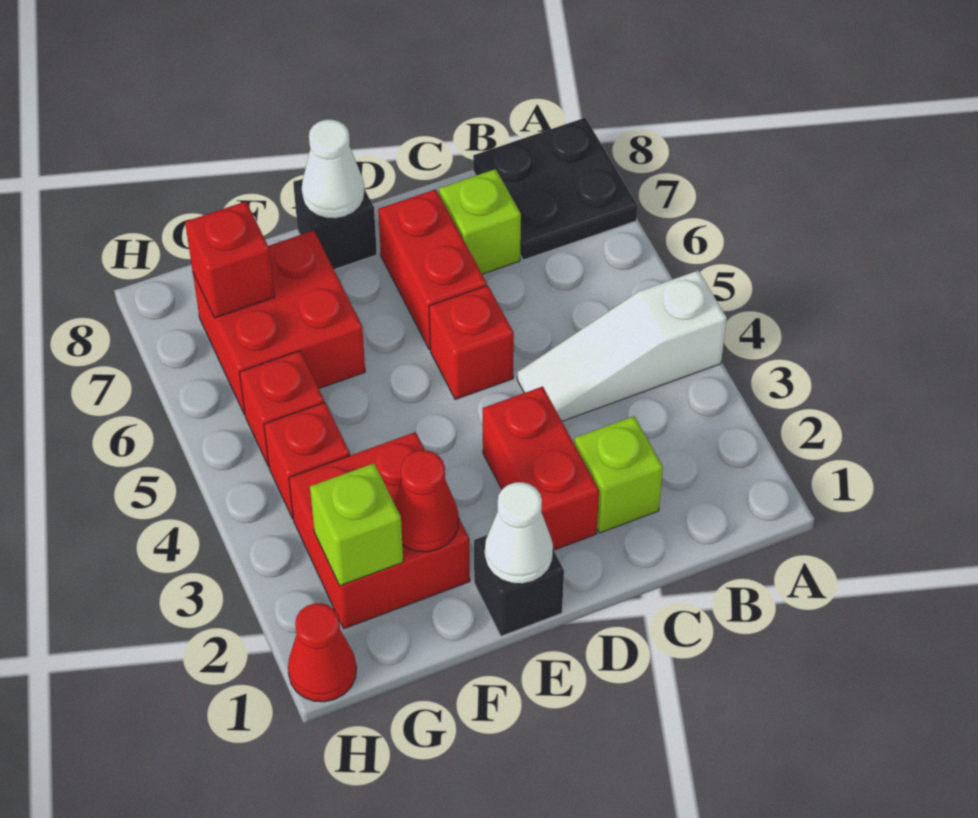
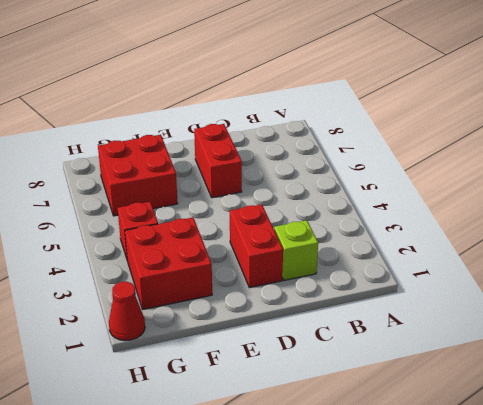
none -> white 1x3 slope [517,271,727,421]
none -> black 2x2 plate [473,118,638,260]
none -> lime 1x1 brick [439,169,521,274]

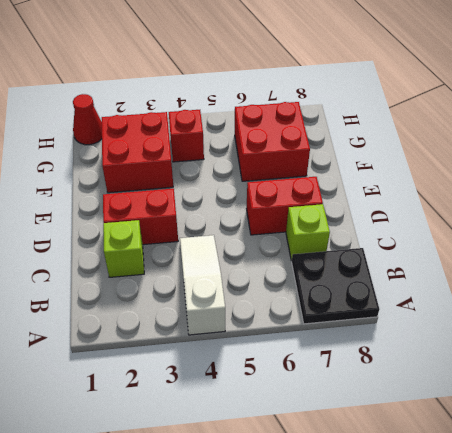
none -> red 1x1 brick [429,285,514,399]
none -> black 1x1 brick [474,535,564,636]
none -> black 1x1 brick [293,179,377,269]

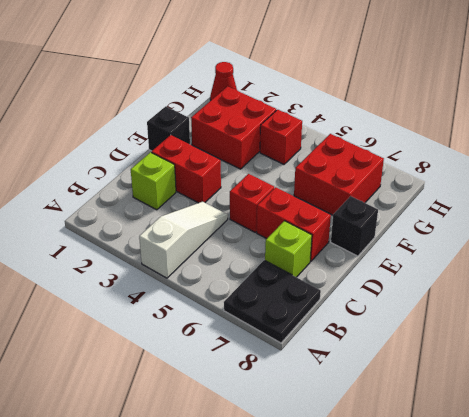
none -> red 1x1 brick [240,351,324,466]
none -> white 1x1 cone [485,482,553,584]
none -> white 1x1 cone [302,120,365,219]

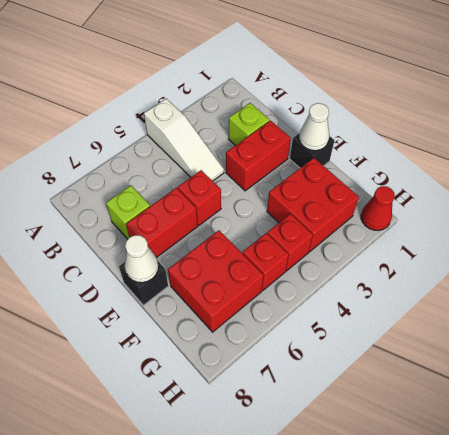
none -> black 2x2 plate [473,118,638,260]
none -> red 1x1 cone [394,450,459,552]
none -> lime 1x1 brick [310,463,403,586]

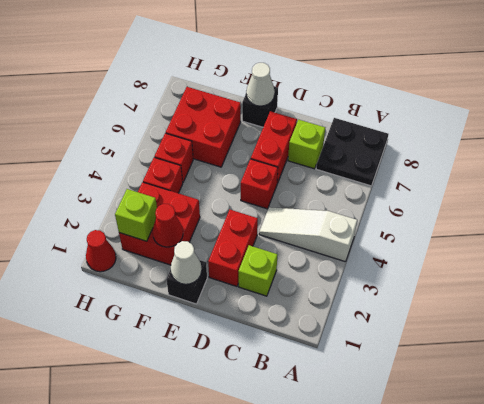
none -> red 1x1 brick [185,201,275,318]

